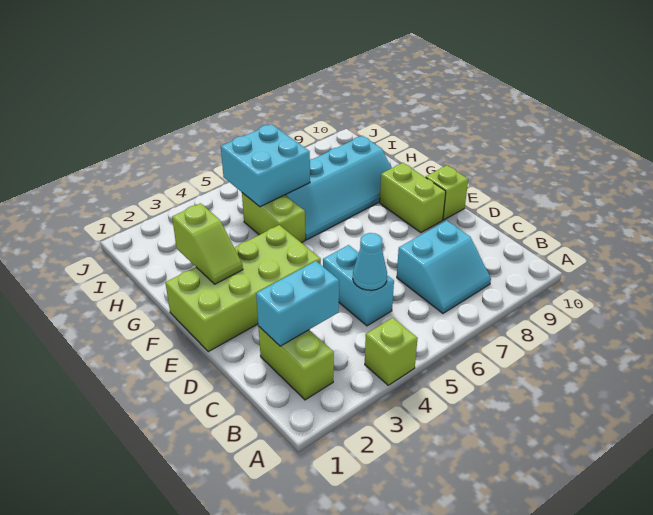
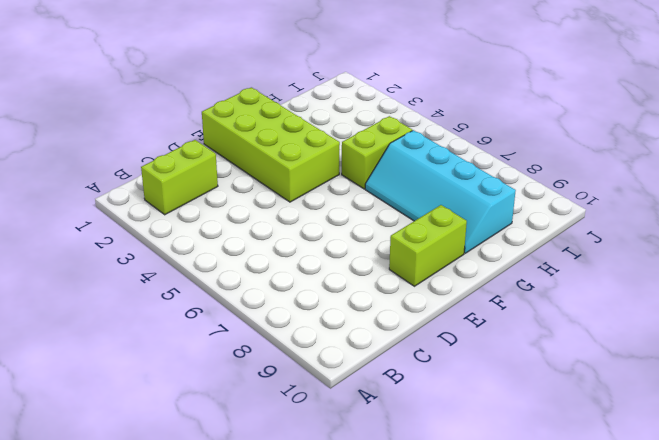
none -> lime 1x1 brick [365,318,418,385]
none -> cyan 2x2 slope [397,221,491,313]
none -> cyan 1x2 brick [323,245,394,326]

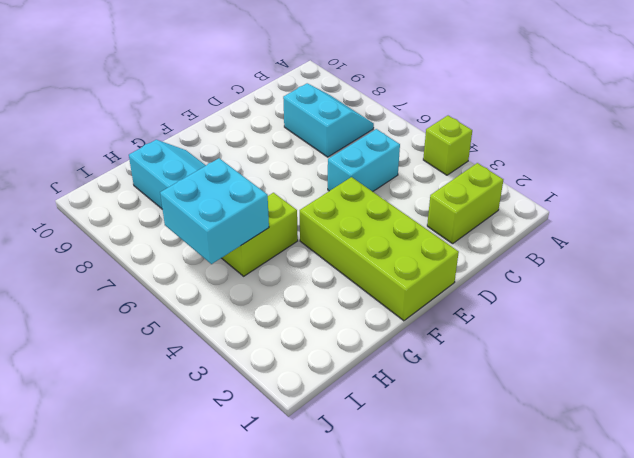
none -> lime 1x2 brick [380,163,446,233]
none -> lime 1x1 brick [426,166,468,220]
none -> cyan 1x2 brick [256,261,339,346]

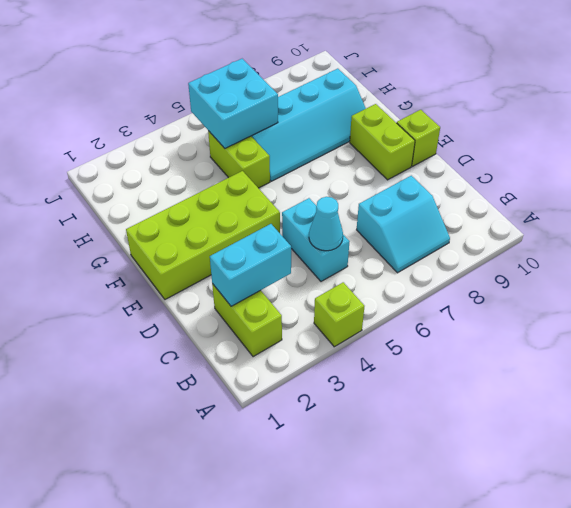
none -> lime 1x2 slope [172,203,243,284]

